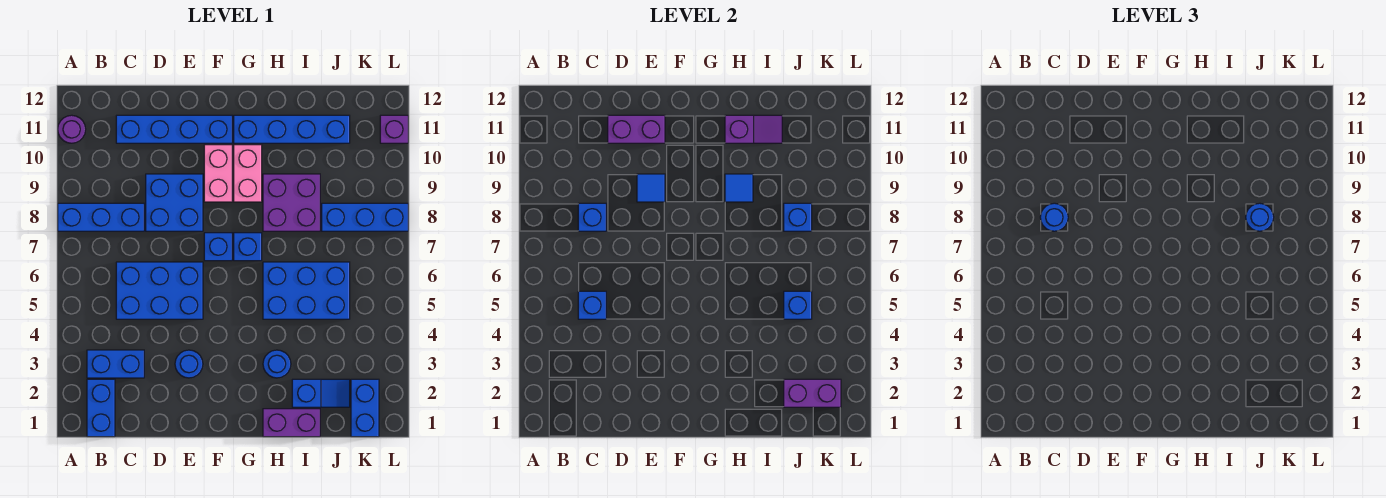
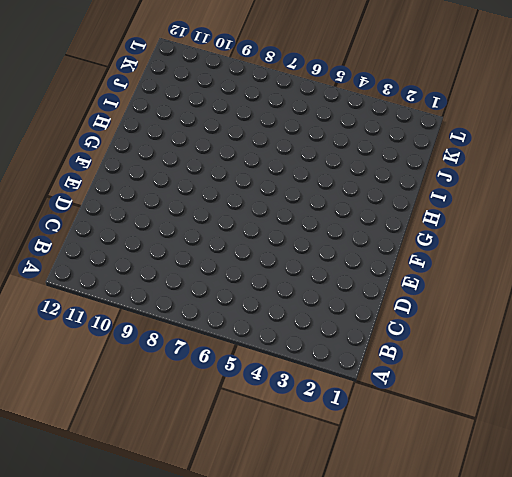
none -> blue 1x3 brick [58,203,144,231]
none -> purple 1x1 round brick [58,115,86,143]
none -> blue 1x2 brick [87,379,115,437]
none -> blue 1x2 brick [87,350,144,378]

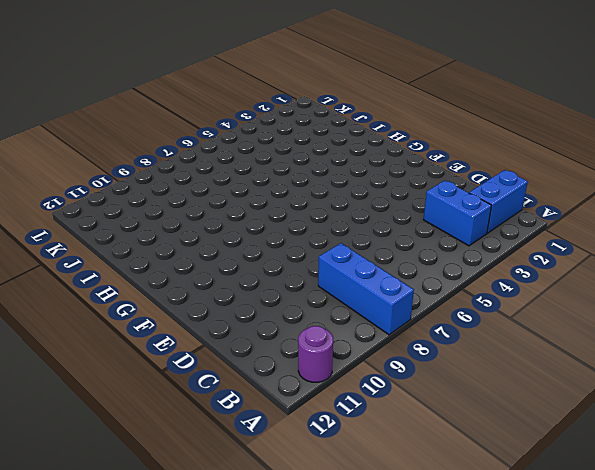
none -> blue 2x3 brick [116,262,203,319]
none -> blue 1x4 brick [116,115,232,143]
none -> blue 2x2 brick [146,174,203,231]
none -> blue 1x1 round brick [175,350,203,378]

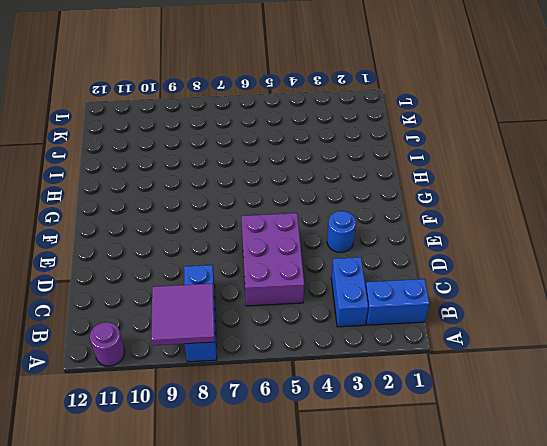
purple 2x2 tile [151,283,215,345] -> none
purple 2x3 brick [241,213,304,306] -> blue 2x3 brick [116,262,203,319]
none -> blue 1x4 brick [116,115,232,143]
none -> blue 2x2 brick [146,174,203,231]
none -> blue 1x1 brick [204,233,232,261]
none -> pink 1x2 brick [204,145,232,202]

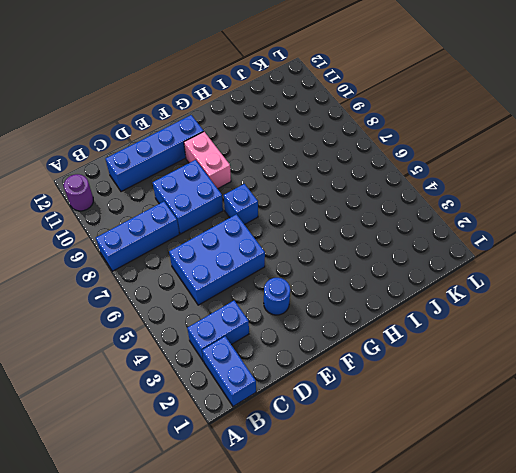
none -> blue 1x1 brick [234,233,262,261]
none -> pink 1x2 brick [234,145,262,202]
none -> blue 1x4 brick [234,115,350,143]
none -> purple 1x2 brick [263,409,320,437]

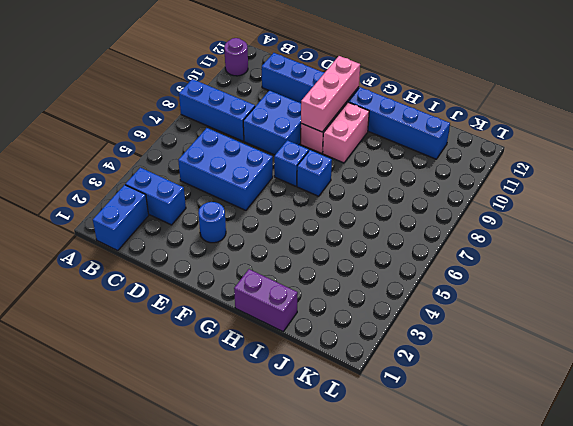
pink 1x3 brick [301,56,360,132] -> none
none -> blue 1x1 round brick [263,350,291,378]
none -> blue 2x3 brick [263,262,350,319]
none -> purple 2x2 brick [263,174,320,231]
none -> blue 1x2 slope [292,379,350,407]

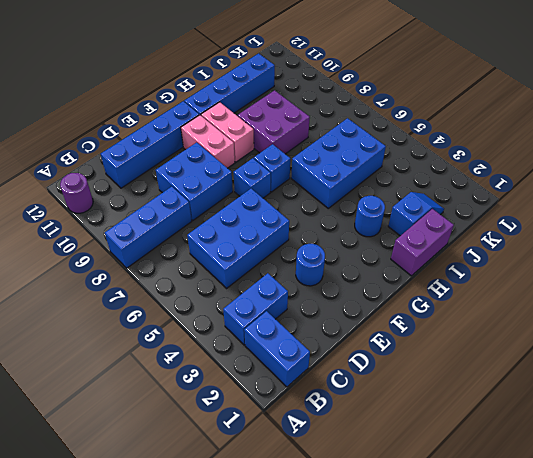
none -> blue 1x3 brick [322,203,408,231]
none -> blue 1x2 brick [351,379,379,437]
none -> purple 1x1 brick [380,115,408,143]
none -> blue 1x1 brick [578,291,606,319]

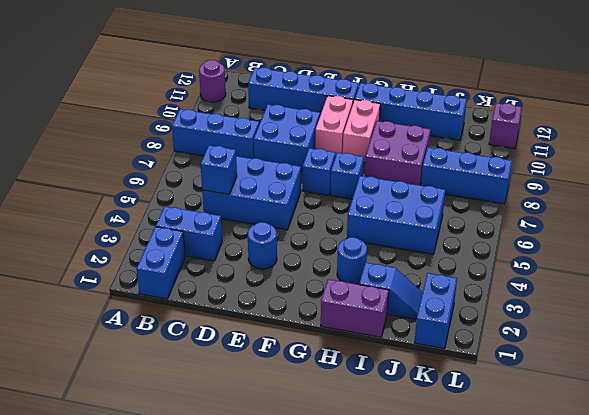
none -> blue 1x1 brick [578,203,606,231]
none -> purple 1x2 brick [608,115,665,143]
none -> blue 1x1 tile [637,174,665,202]
none -> blue 1x1 tile [725,174,753,202]

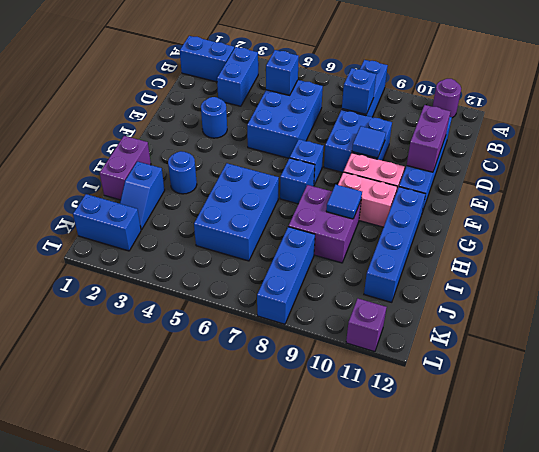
none -> purple 1x2 slope [725,115,782,143]
none -> purple 1x2 brick [784,379,841,407]
none -> blue 1x1 brick [784,291,812,319]
none -> blue 1x1 brick [784,203,812,231]

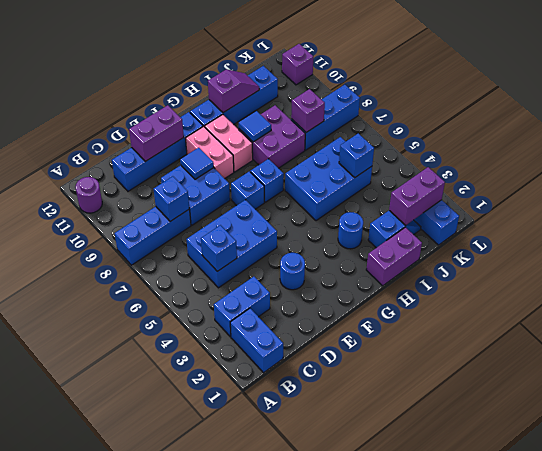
purple 1x1 brick [291,89,325,132] -> blue 1x1 brick [784,203,812,231]
none -> blue 1x1 round brick [1040,203,1068,231]
none -> blue 1x1 round brick [1246,203,1274,231]

